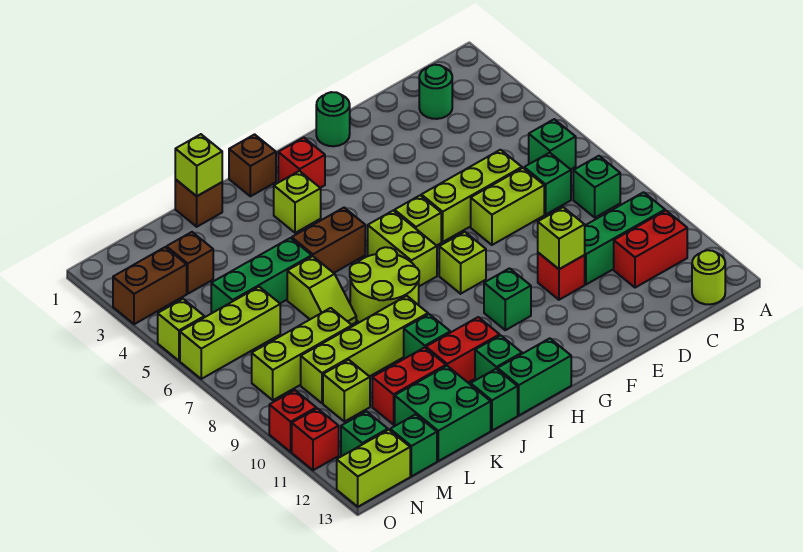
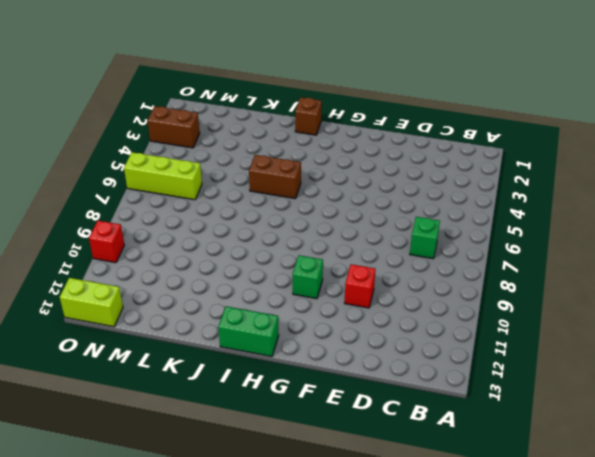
none -> green 1x1 brick [529,119,576,169]
none -> green 1x1 brick [573,156,620,217]
none -> green 1x3 brick [585,192,665,285]
none -> red 1x2 brick [614,211,687,288]

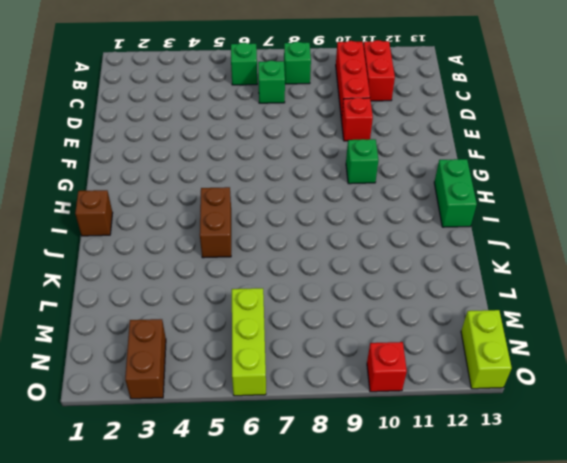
red 1x3 brick [336,41,370,121] -> green 1x3 brick [585,192,665,285]
none -> lime 1x1 round brick [692,250,725,304]
none -> green 1x1 round brick [419,65,452,119]
none -> lime 1x3 brick [421,150,522,242]
none -> lime 1x2 brick [471,168,544,245]

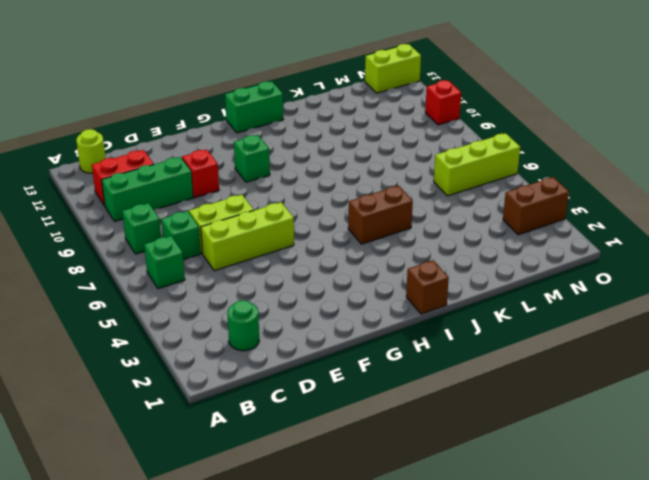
none -> green 1x1 round brick [316,92,350,146]
none -> lime 1x1 brick [395,195,441,246]
none -> lime 1x1 brick [439,232,486,294]
none -> red 1x1 brick [278,138,325,188]

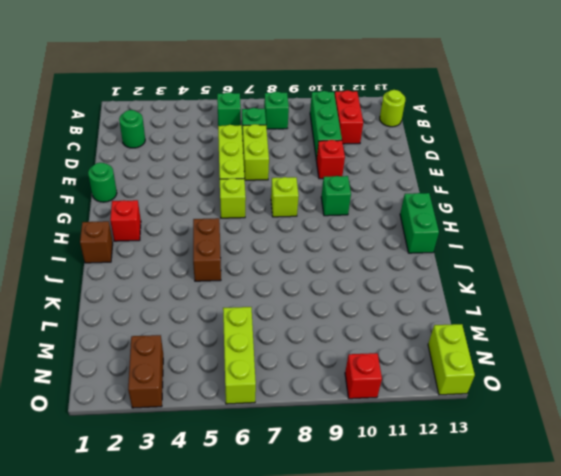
none -> lime 1x2 brick [368,211,437,286]
none -> lime 1x1 brick [274,171,321,233]
none -> lime 2x2 round brick [350,247,419,322]
none -> red 1x2 brick [426,317,500,382]

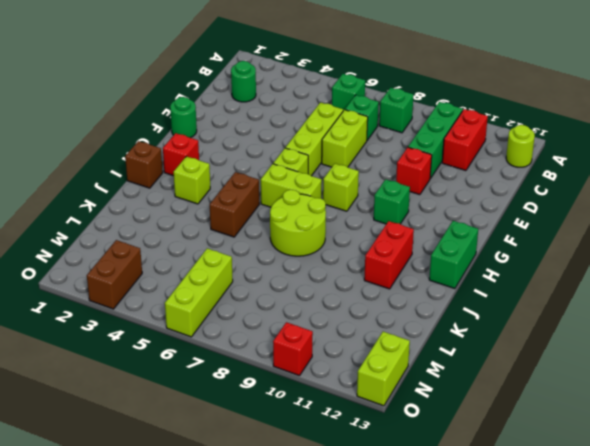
none -> green 1x1 brick [475,335,522,380]
none -> lime 1x4 brick [301,296,428,403]
none -> green 1x1 brick [404,314,450,359]
none -> green 1x1 brick [471,369,518,431]

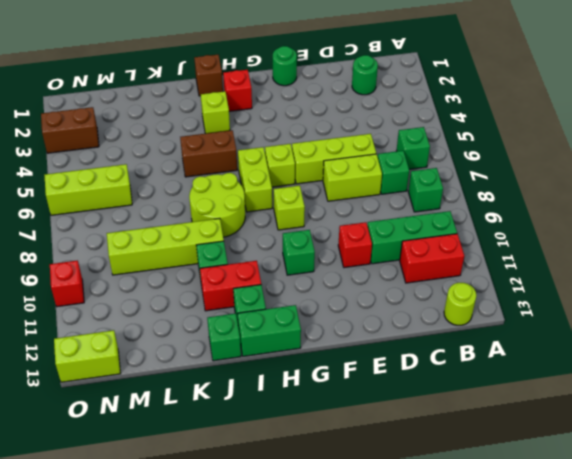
none -> brown 1x1 brick [175,180,222,227]
none -> green 1x3 brick [211,238,312,313]
none -> lime 1x2 slope [287,256,356,325]
none -> red 1x2 brick [372,347,446,425]

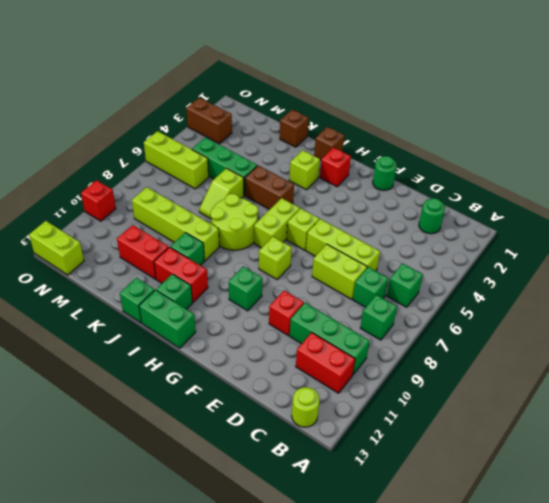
none -> green 2x2 brick [395,366,491,461]
none -> lime 1x3 brick [252,308,352,400]
none -> brown 1x1 brick [167,232,213,294]
none -> lime 1x1 brick [323,360,370,422]

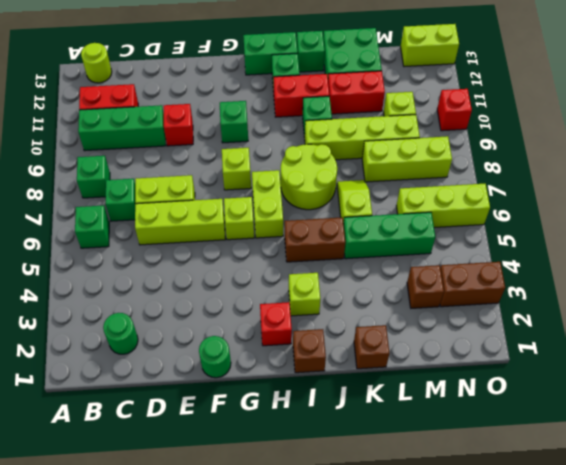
none -> green 1x1 brick [390,414,437,476]
none -> green 1x1 brick [341,411,388,456]
none -> lime 1x1 brick [158,299,204,361]
none -> red 1x1 brick [292,408,339,470]

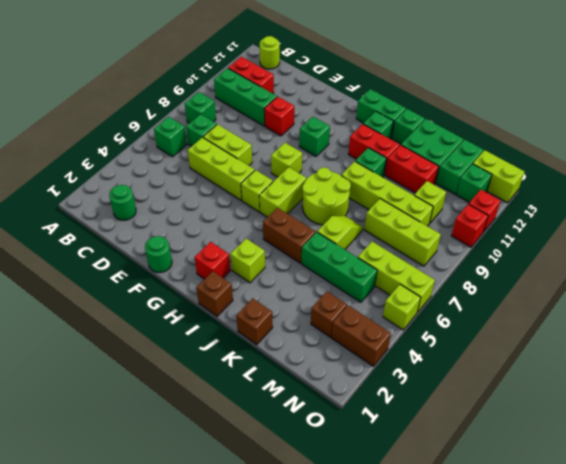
green 1x2 brick [437,139,483,194] -> green 1x1 brick [390,414,437,476]
none -> lime 1x1 brick [538,207,585,269]
none -> lime 1x1 brick [175,134,222,196]

